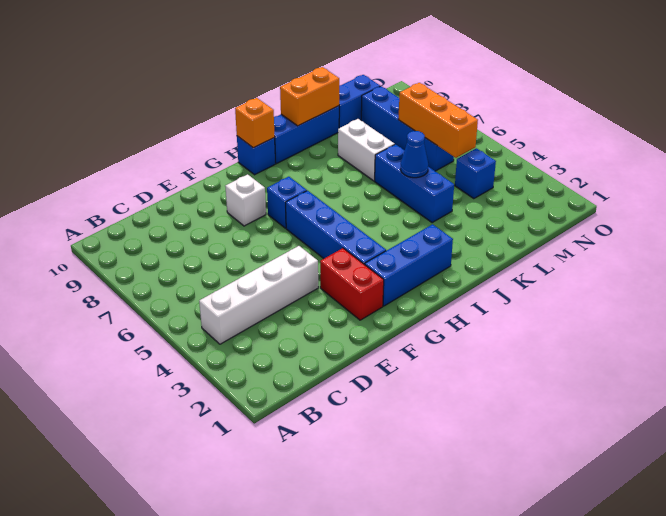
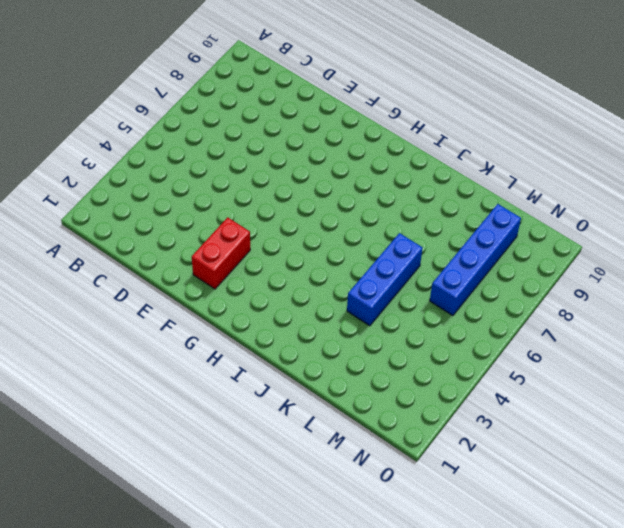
none -> white 1x4 brick [199,246,318,344]
none -> white 1x1 brick [225,174,266,226]
none -> blue 1x3 brick [365,224,453,306]

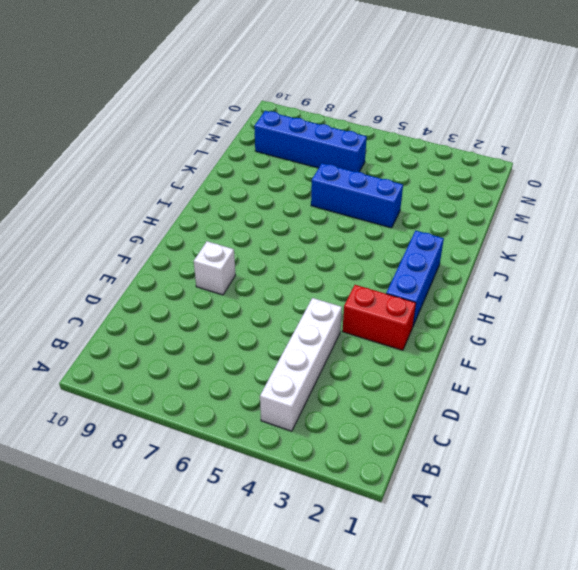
none -> blue 1x4 brick [286,191,386,265]
none -> blue 1x1 brick [267,177,307,228]
none -> blue 1x1 brick [237,136,276,175]

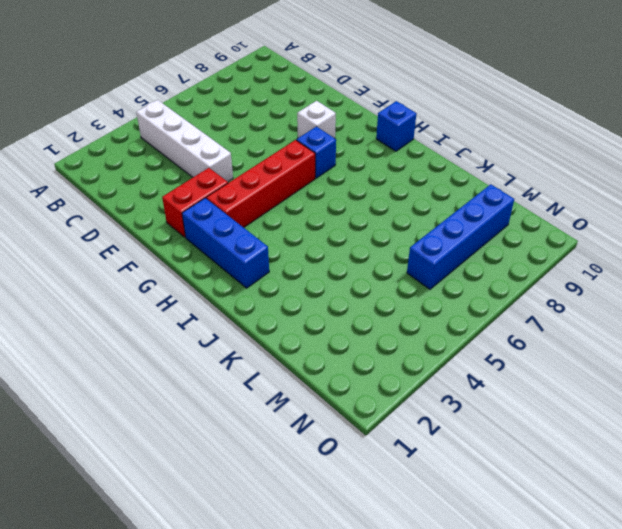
red 1x4 brick [206,140,315,228] -> blue 1x4 brick [286,191,386,265]
none -> blue 1x3 brick [274,106,339,163]
none -> blue 1x3 brick [375,144,454,223]
none -> white 1x2 brick [338,119,395,181]

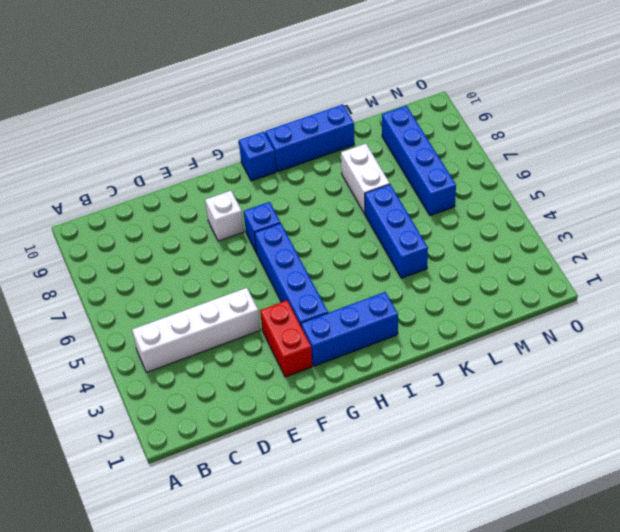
none -> blue 1x2 brick [339,75,380,128]
none -> blue 1x1 brick [455,148,496,199]
none -> orange 1x1 brick [235,98,275,148]

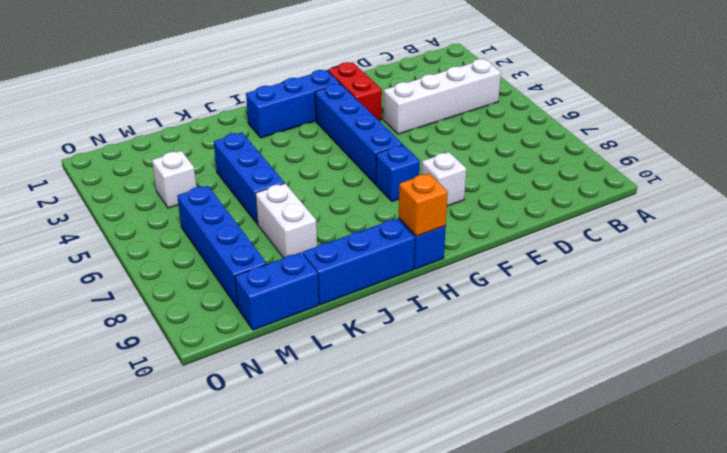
white 1x1 brick [152,151,196,208] -> blue 1x1 brick [455,148,496,199]
none -> orange 1x2 brick [280,67,339,126]
none -> blue 1x1 cone [400,131,428,178]
none -> orange 1x3 brick [398,83,478,158]

